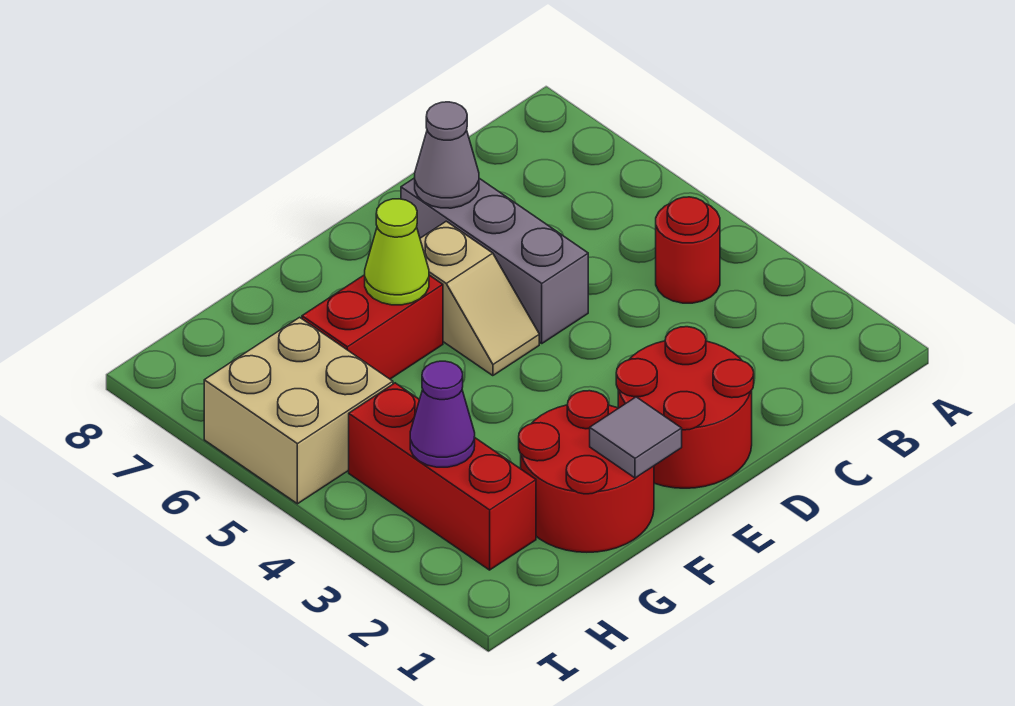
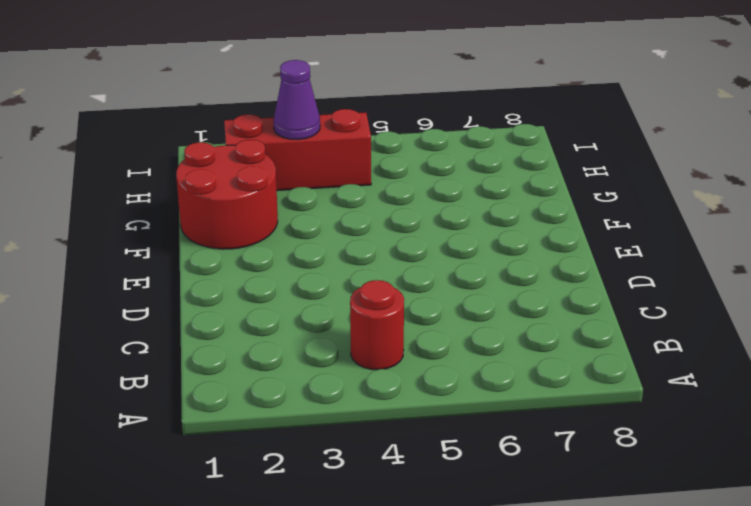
none -> red 2x2 round brick [616,327,754,488]
none -> grey 1x3 brick [401,178,588,343]
none -> tan 1x2 slope [420,221,539,376]

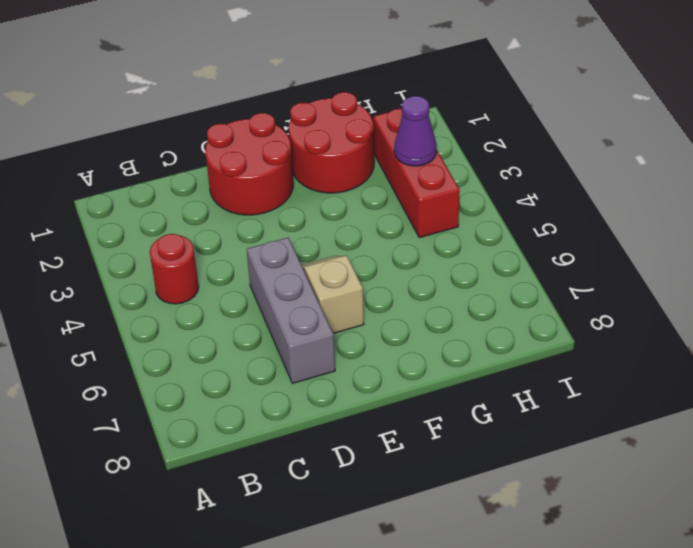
none -> red 1x2 brick [302,275,443,379]
none -> tan 2x2 brick [204,317,393,504]
none -> grey 1x1 cone [415,102,479,208]

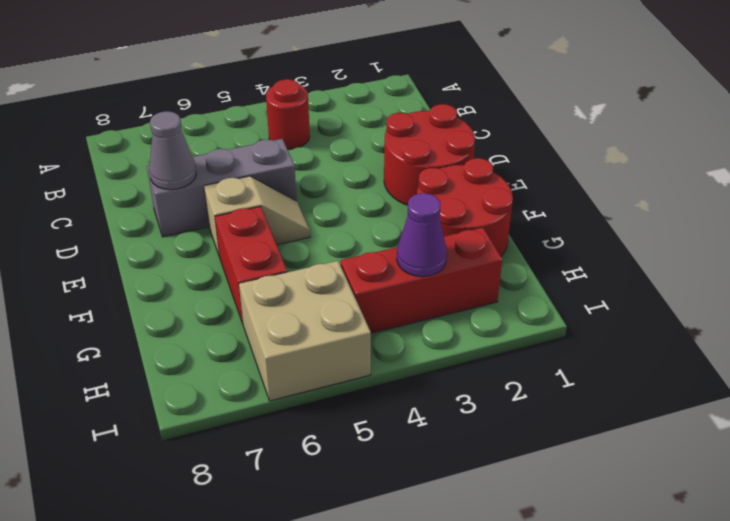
none -> grey 1x1 tile [590,397,682,478]
none -> lime 1x1 cone [365,199,429,305]

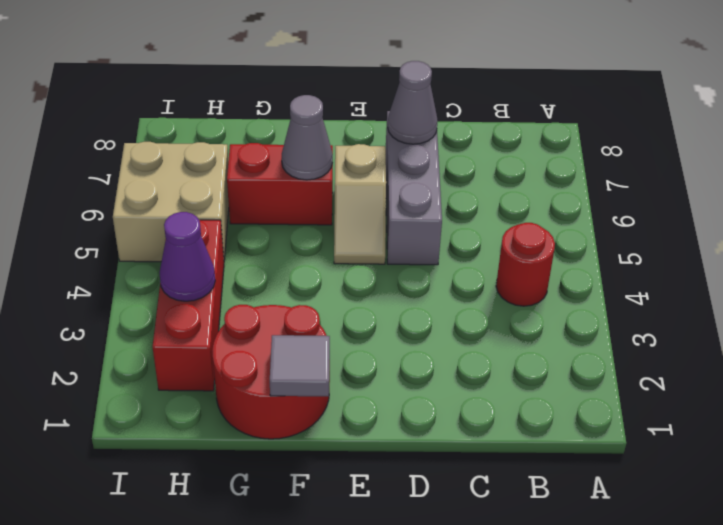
grey 1x1 cone [282,95,333,180] -> lime 1x1 cone [365,199,429,305]
none -> red 2x2 round brick [616,327,754,488]

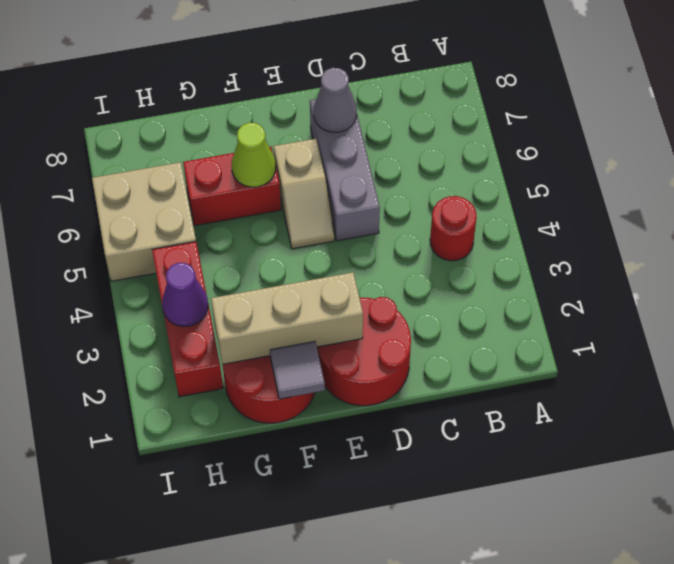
tan 1x3 brick [211,272,363,364] -> none

